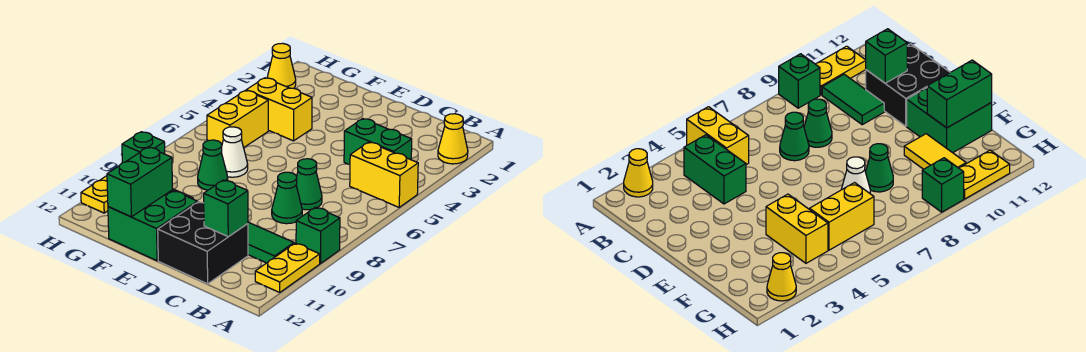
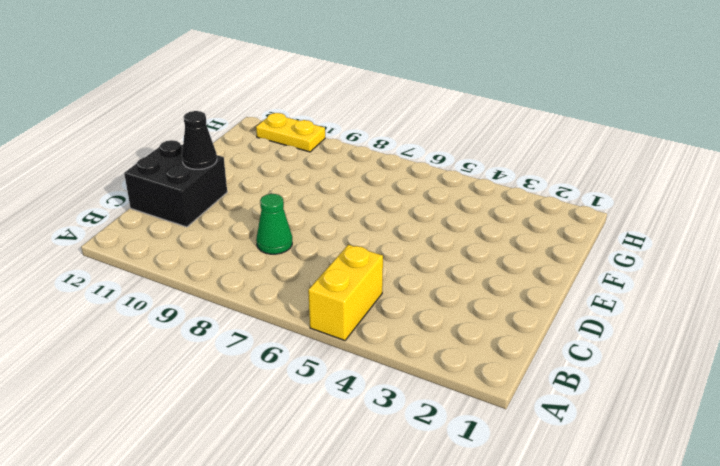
black 1x1 cone [182,111,217,169] -> none
none -> yellow 1x1 cone [438,114,468,164]
none -> green 1x1 brick [296,207,340,264]
none -> yellow 1x2 plate [255,243,320,292]

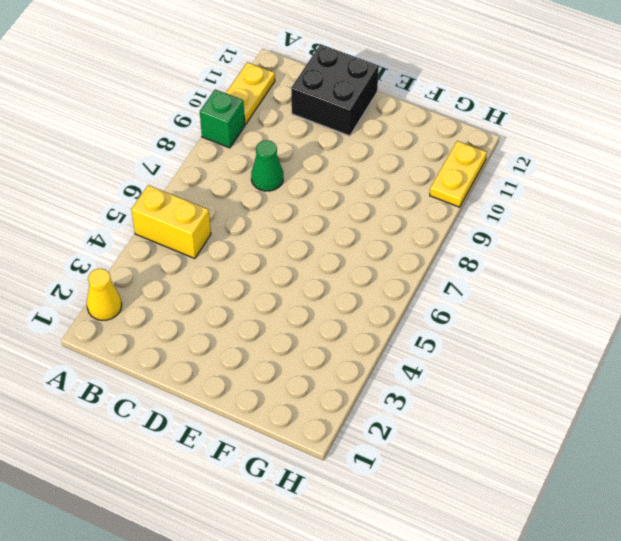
none -> green 1x2 brick [344,119,412,165]
none -> green 1x2 tile [248,222,294,263]
none -> green 1x1 cone [296,159,322,210]

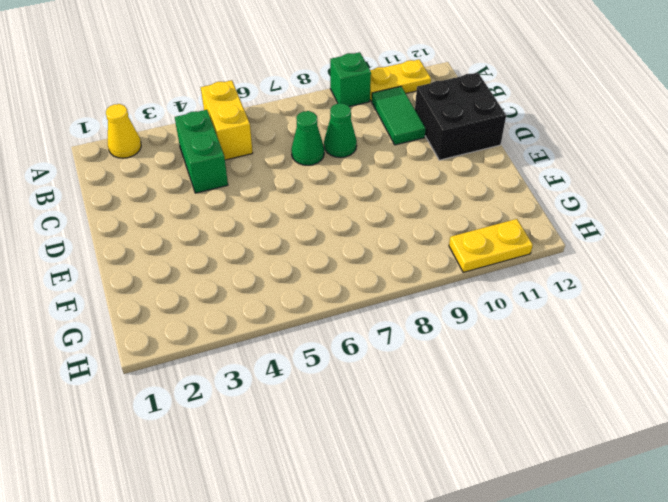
none -> green 2x2 brick [108,190,197,261]
none -> yellow 1x2 brick [246,78,312,141]
none -> white 1x1 cone [221,127,248,177]

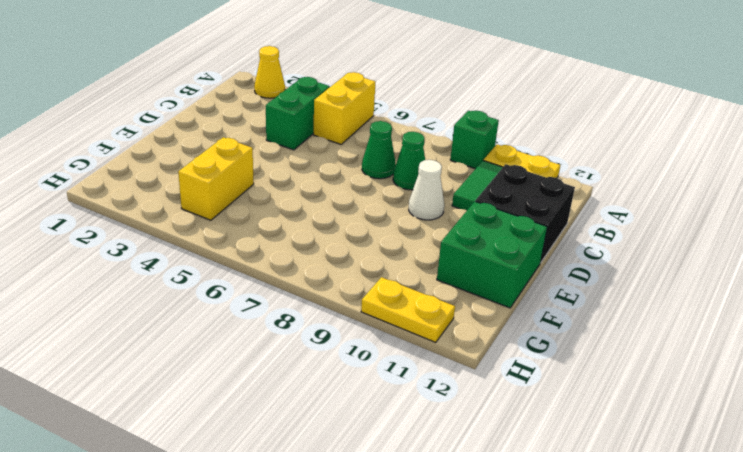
white 1x1 cone [409,160,444,220] -> white 1x1 cone moved to [221,127,248,177]
none -> green 1x1 cone [198,140,228,190]
none -> yellow 1x2 tile [904,134,966,169]
none -> yellow 1x2 brick [207,90,268,148]

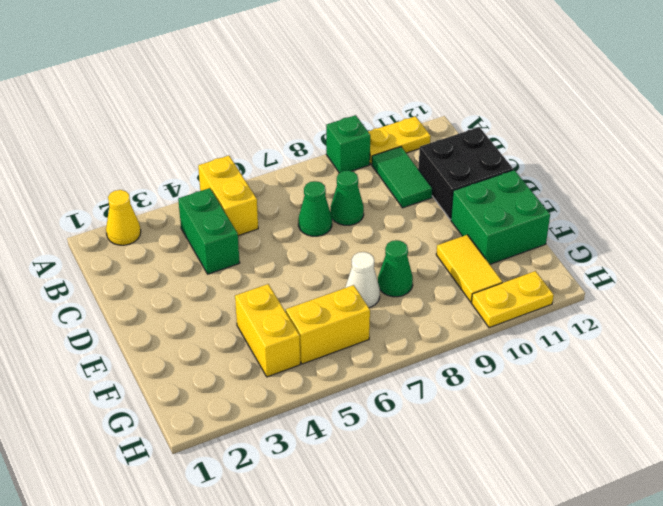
none -> yellow 1x1 cone [267,43,296,88]
none -> green 1x1 brick [122,132,165,163]
none -> green 1x1 brick [204,180,248,237]

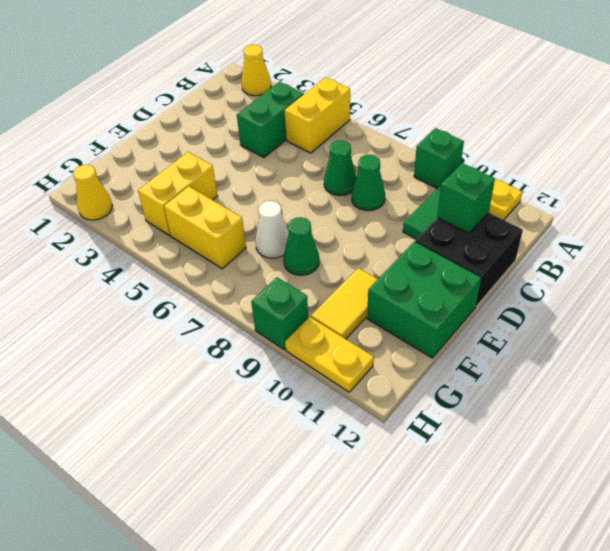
none -> green 1x2 brick [107,147,172,217]

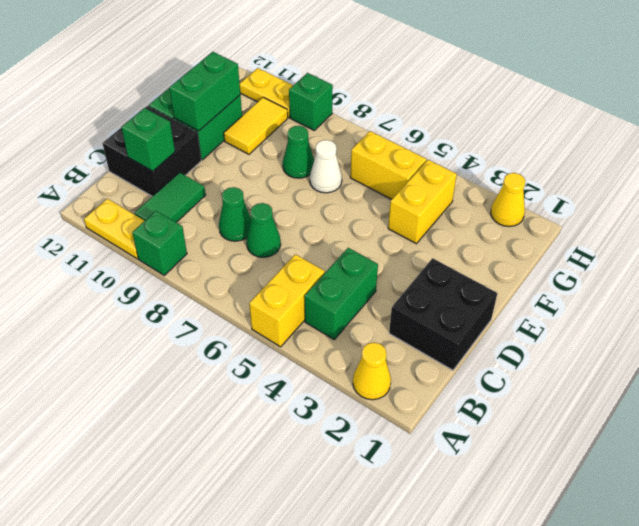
black 2x2 brick [389,258,497,370] -> none
green 1x2 brick [169,52,240,131] -> green 1x2 brick turned to [107,147,172,217]

